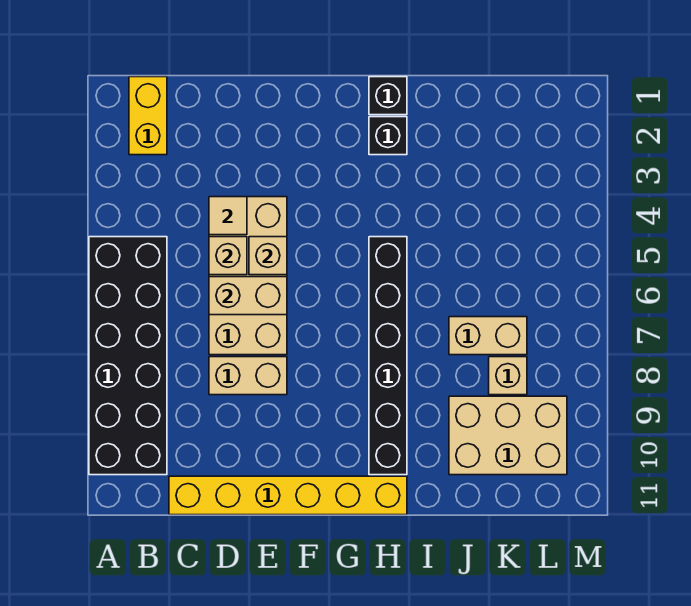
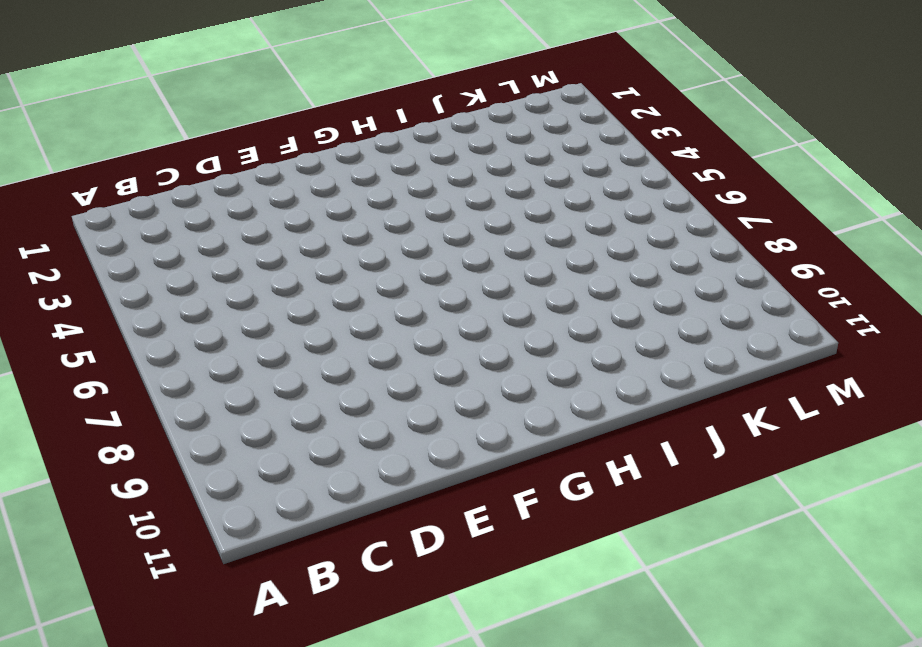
none -> black 2x6 brick [89,237,167,475]
none -> yellow 1x2 brick [129,77,167,155]
none -> yellow 1x6 brick [169,476,407,515]

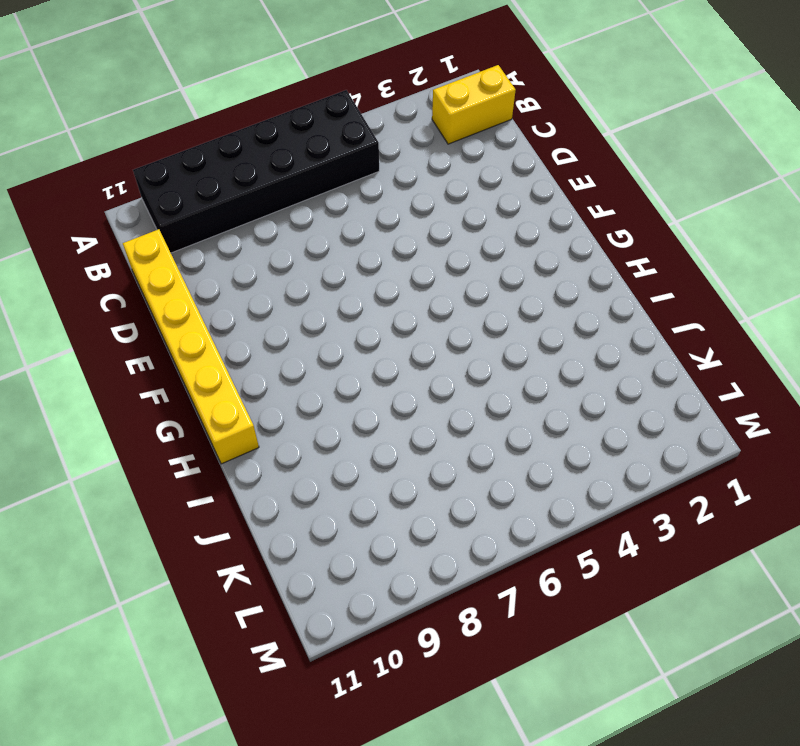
none -> tan 2x4 brick [209,197,287,355]
none -> tan 1x2 brick [209,357,287,395]
none -> black 1x1 brick [369,77,407,115]

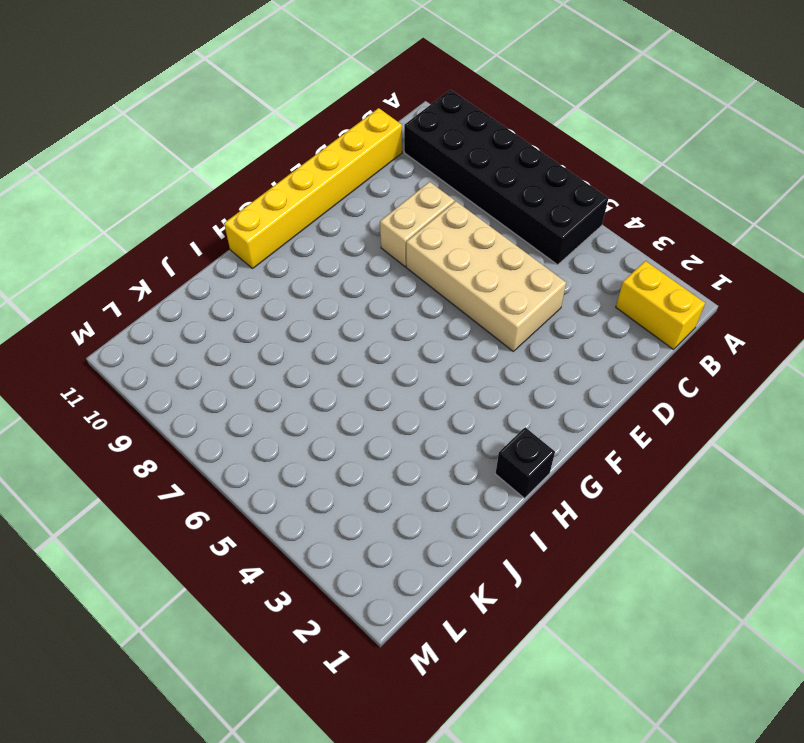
none -> black 1x1 brick [369,117,407,155]
none -> black 1x6 brick [369,237,407,475]
none -> tan 1x2 brick [449,317,527,355]

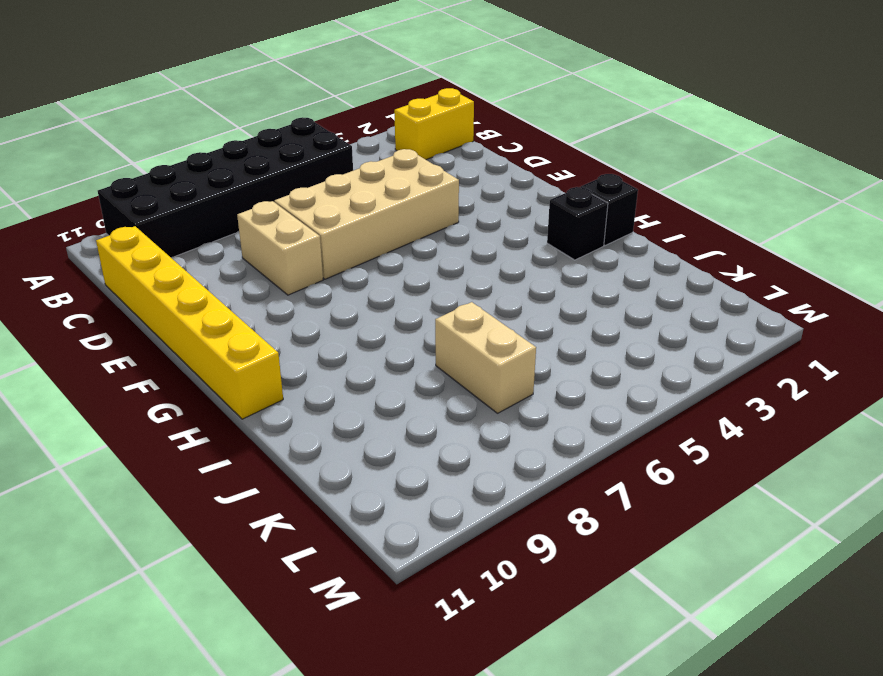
none -> black 1x6 brick [369,237,407,475]
none -> tan 2x3 brick [449,396,567,475]
none -> tan 1x1 brick [489,357,527,395]

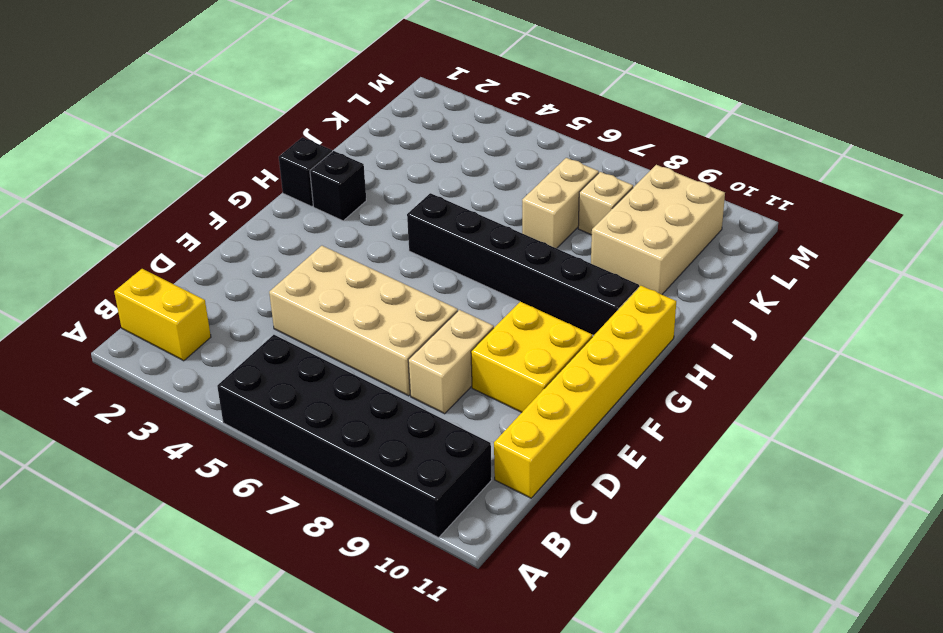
yellow 2x2 brick [471,302,592,412] -> none
none -> tan 1x1 tile [209,197,247,235]
none -> tan 1x1 brick [209,237,247,275]
none -> tan 1x2 brick [209,277,287,315]

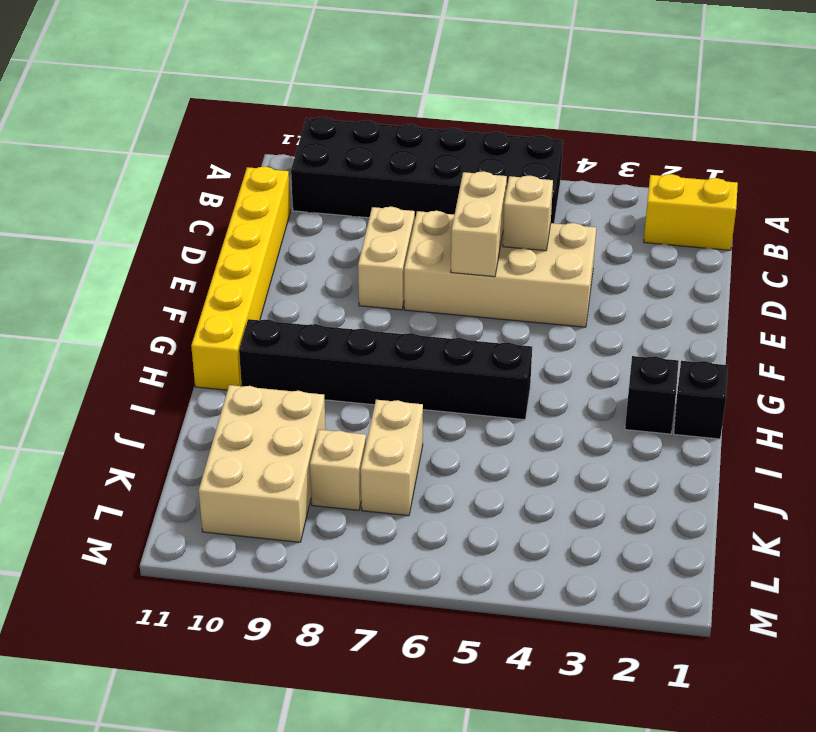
none -> tan 1x1 tile [209,197,247,235]
none -> tan 1x1 brick [249,237,287,275]

